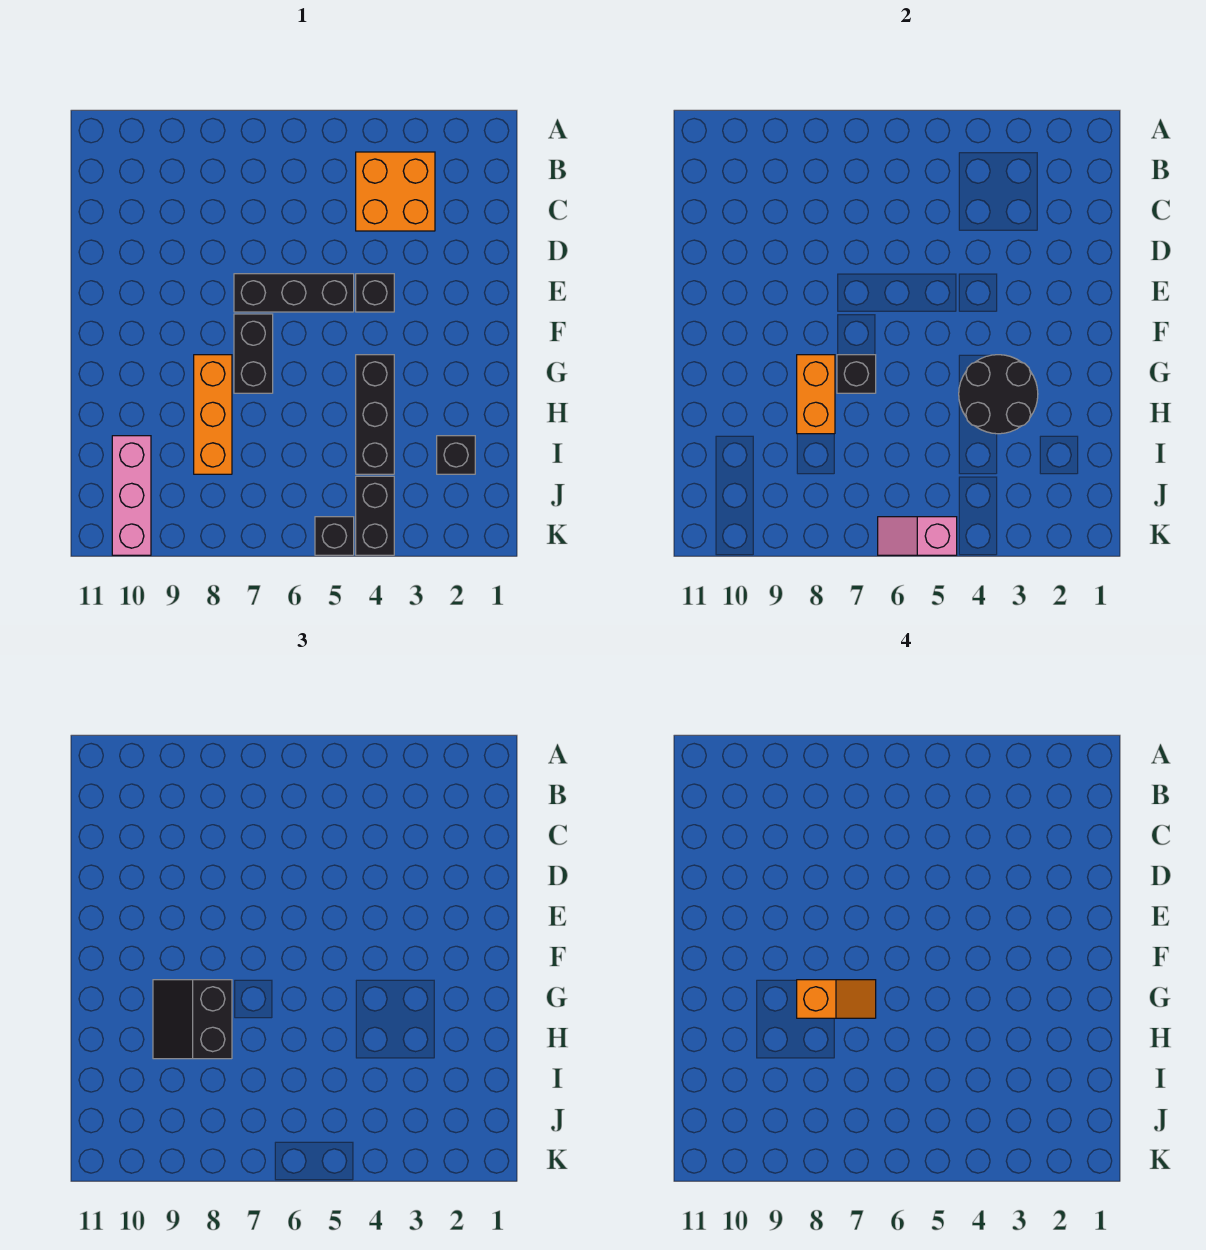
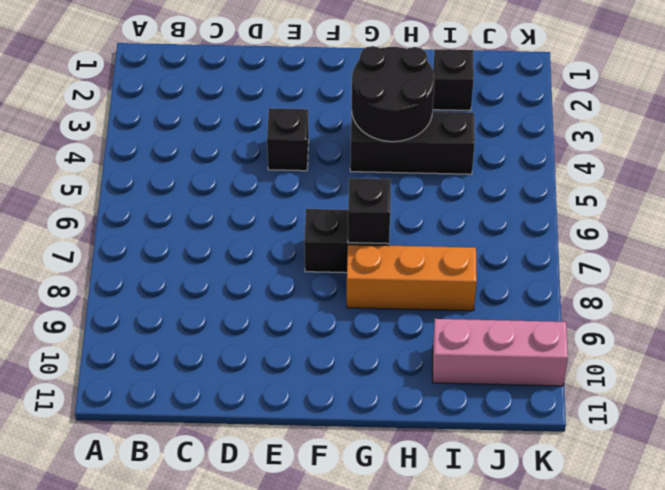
none -> orange 2x2 brick [356,152,435,231]
none -> black 1x3 brick [234,274,354,312]
none -> black 1x2 brick [356,476,394,555]

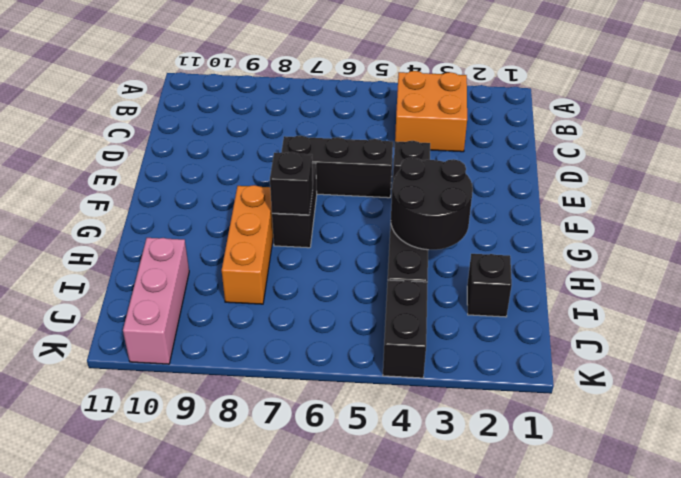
none -> black 1x1 brick [315,517,354,555]
none -> orange 1x2 brick [797,355,835,434]
none -> pink 1x2 slope [878,517,957,555]

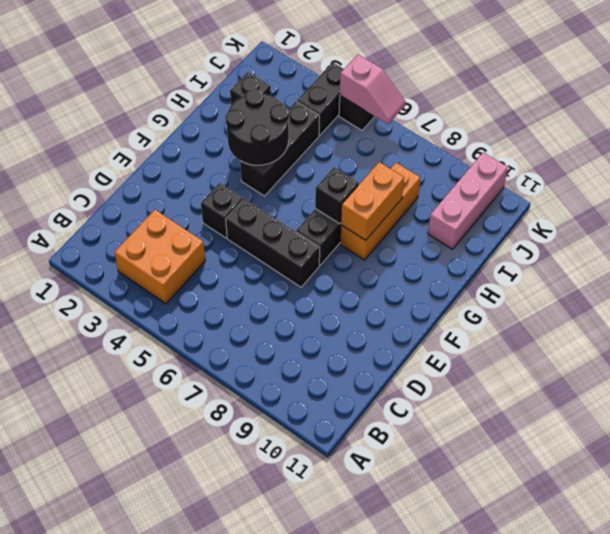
none -> black 2x2 slope [153,980,232,1059]
none -> orange 1x2 slope [797,980,876,1018]

